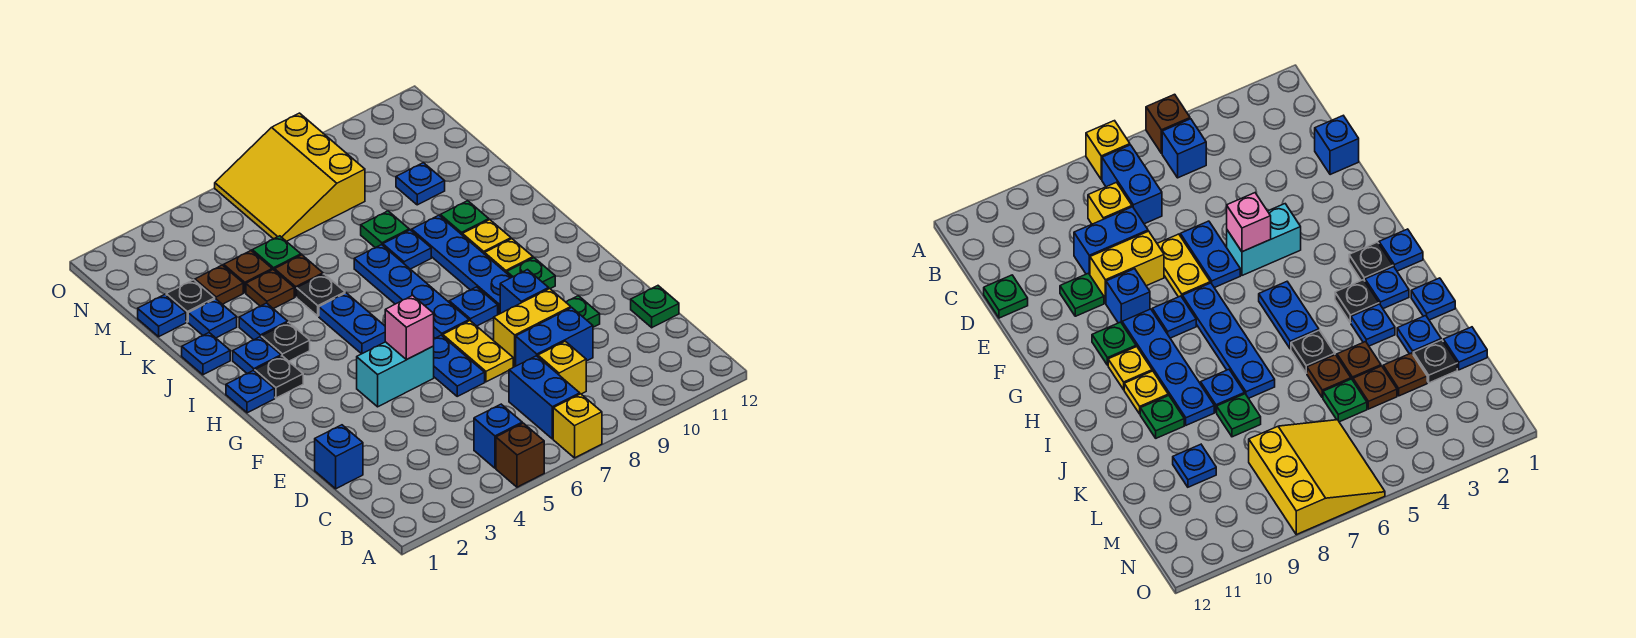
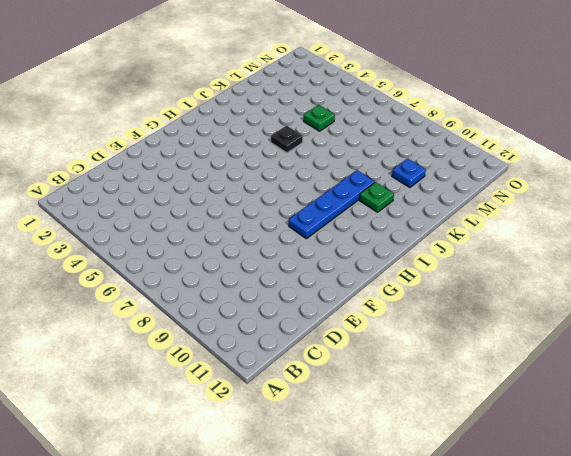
none -> brown 1x1 brick [496,423,544,487]
none -> yellow 1x1 brick [553,394,602,458]
none -> blue 1x1 brick [474,404,522,468]
none -> blue 1x2 brick [509,356,580,439]

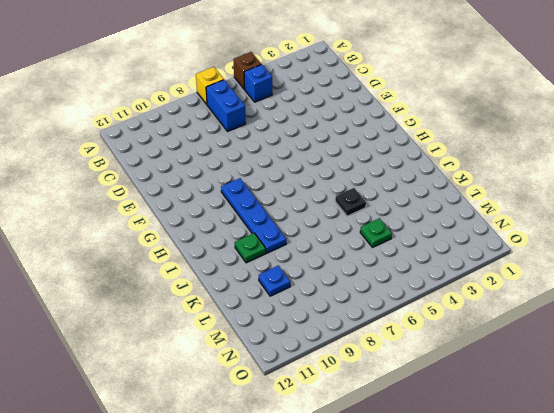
none -> yellow 1x1 brick [538,341,586,394]
none -> blue 1x1 brick [315,425,363,489]
none -> blue 1x2 brick [516,308,593,366]
none -> green 1x1 plate [631,286,679,328]

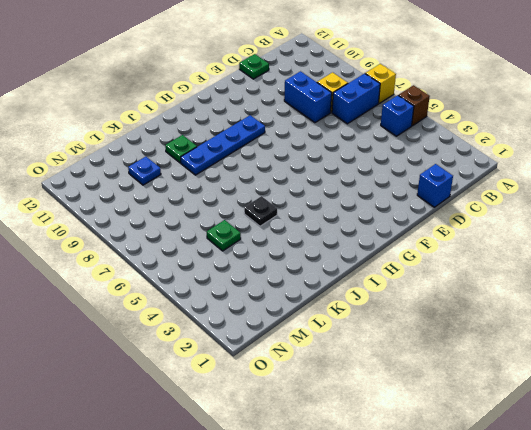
none -> blue 1x2 plate [434,335,485,396]
none -> yellow 1x2 plate [443,321,513,382]
none -> yellow 1x2 brick [494,289,571,367]
none -> green 1x1 plate [566,296,600,327]

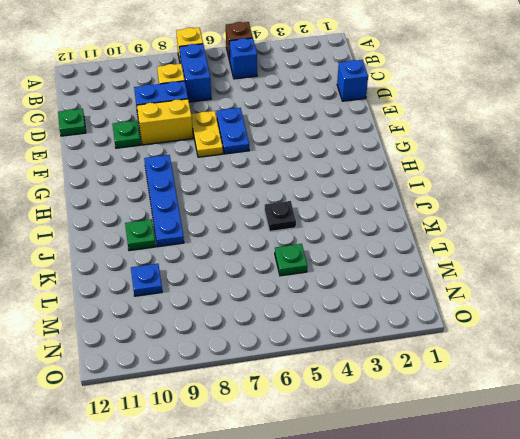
none -> cyan 1x2 brick [357,342,434,407]
none -> blue 1x1 brick [500,270,549,313]
none -> blue 1x4 plate [354,245,469,338]
none -> blue 1x1 plate [449,287,498,326]

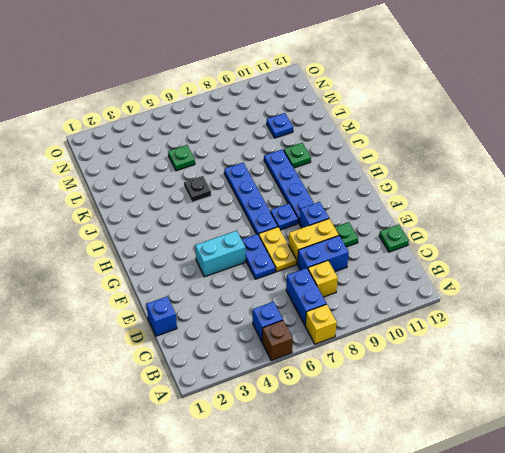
none -> green 1x1 plate [507,258,555,289]
none -> blue 1x1 plate [226,370,275,413]
none -> black 1x1 plate [255,356,303,398]
none -> blue 1x2 plate [319,293,385,354]

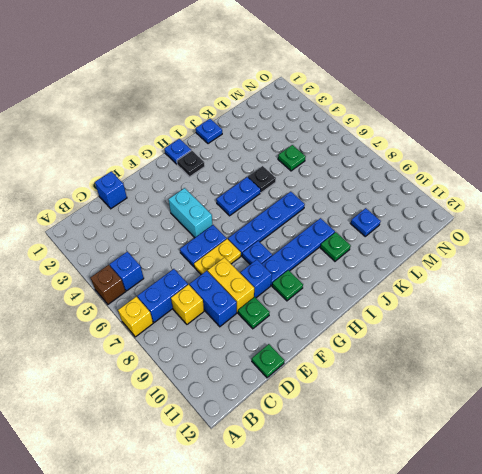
none -> yellow 1x1 plate [485,239,533,273]
none -> blue 1x1 plate [233,337,281,373]
none -> black 1x1 plate [261,322,310,361]
none -> yellow 1x1 plate [463,220,511,254]

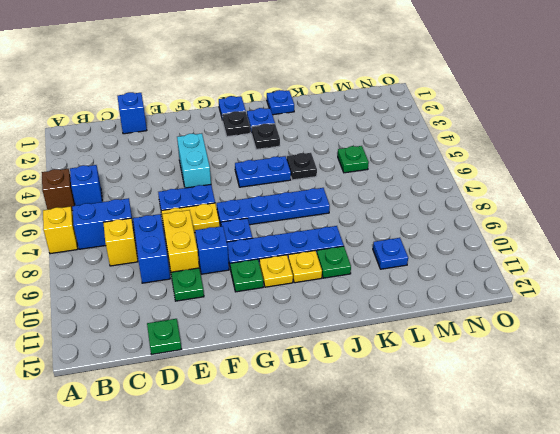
none -> blue 1x1 plate [239,303,288,340]
none -> blue 1x1 plate [383,230,431,269]
none -> blue 1x1 plate [188,299,237,338]
none -> brown 1x1 plate [246,270,294,309]

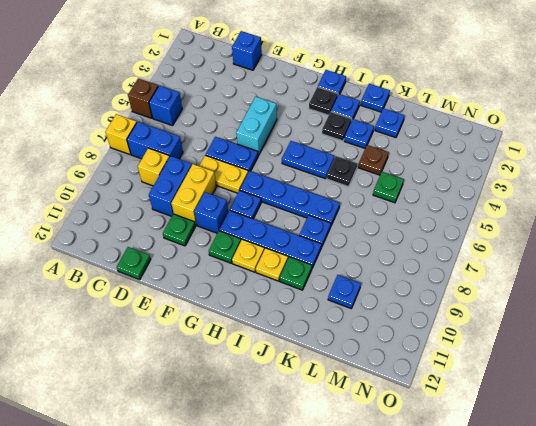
none -> brown 1x1 plate [275,255,323,297]
none -> green 1x1 plate [361,211,409,248]
none -> blue 1x1 plate [138,295,186,337]
none -> black 1x1 plate [166,280,215,322]

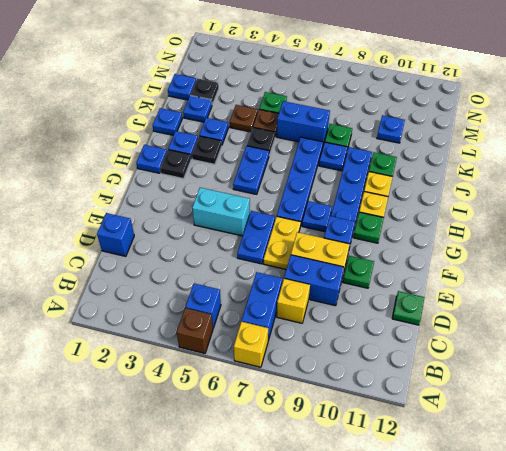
blue 1x2 brick [277,101,330,145] -> none
none -> brown 1x1 plate [195,265,243,304]
none -> brown 1x1 plate [224,251,272,293]
none -> yellow 3x3 slope [215,113,365,241]
none -> pink 1x1 brick [385,295,434,360]

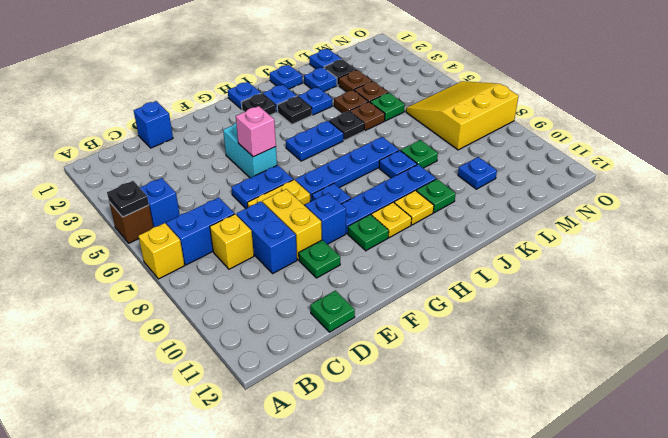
black 1x1 plate [107,181,149,217] -> none

